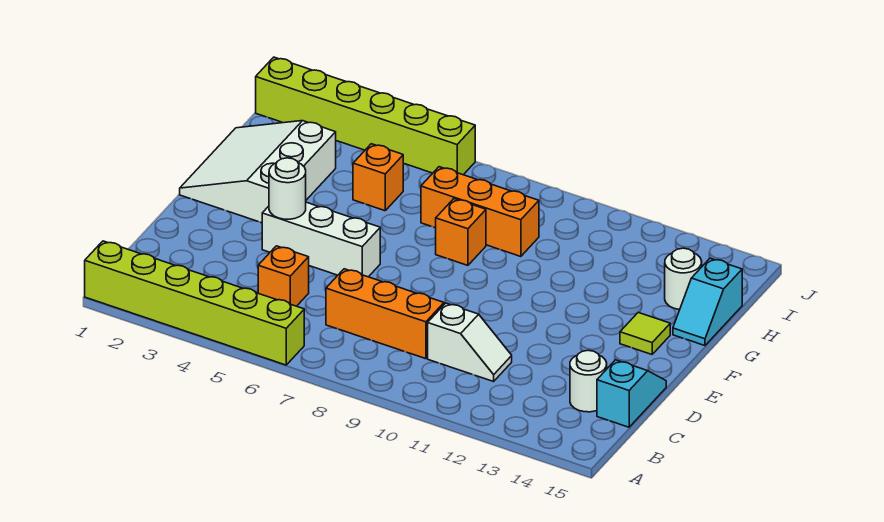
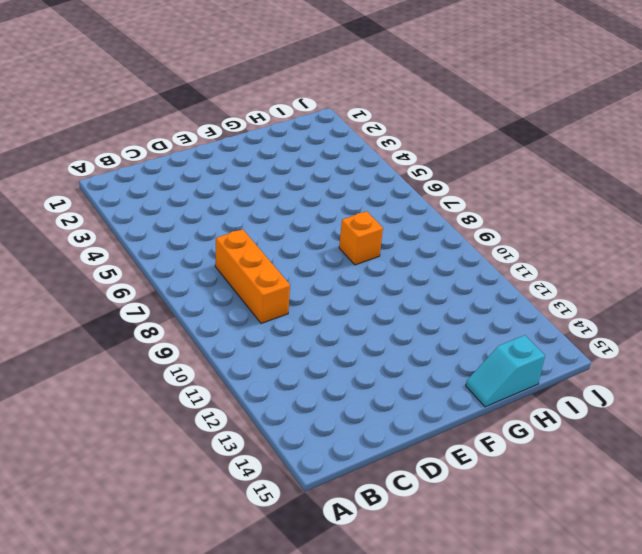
none -> lime 1x6 brick [85,241,304,365]
none -> orange 1x1 brick [258,246,309,306]
none -> white 1x2 slope [428,303,512,381]

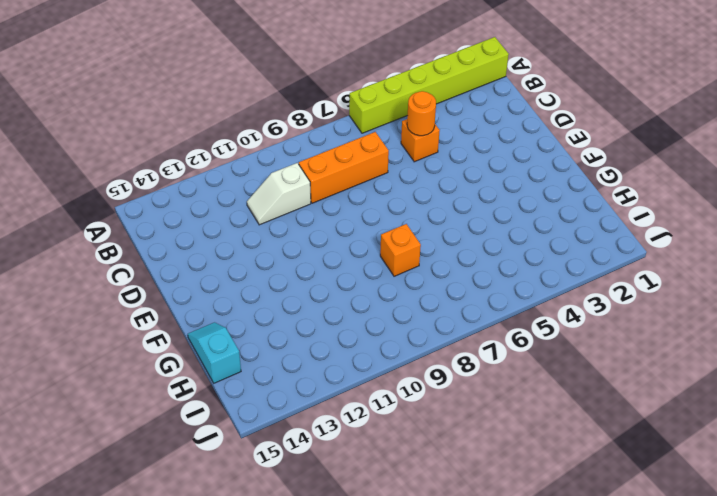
orange 1x1 round brick [407,91,436,136] -> none
none -> white 1x1 round brick [570,350,607,412]
none -> cyan 1x2 slope [597,360,666,427]
none -> white 1x3 brick [262,202,380,277]

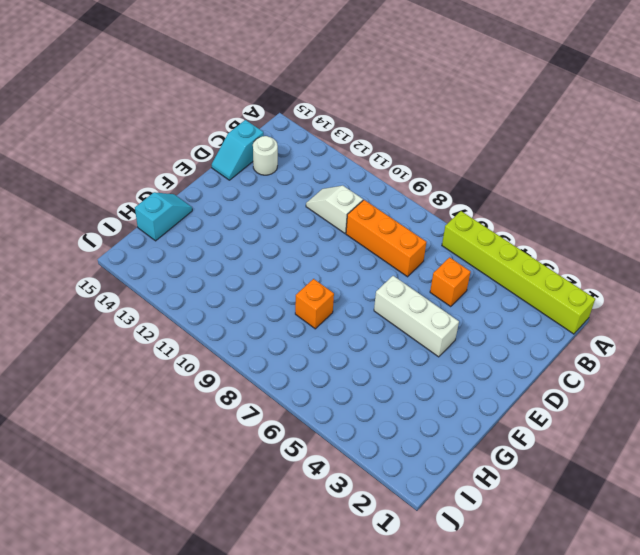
none -> white 3x3 slope [180,121,336,223]
none -> lime 1x1 tile [620,312,670,354]
none -> orange 1x1 brick [353,144,403,211]

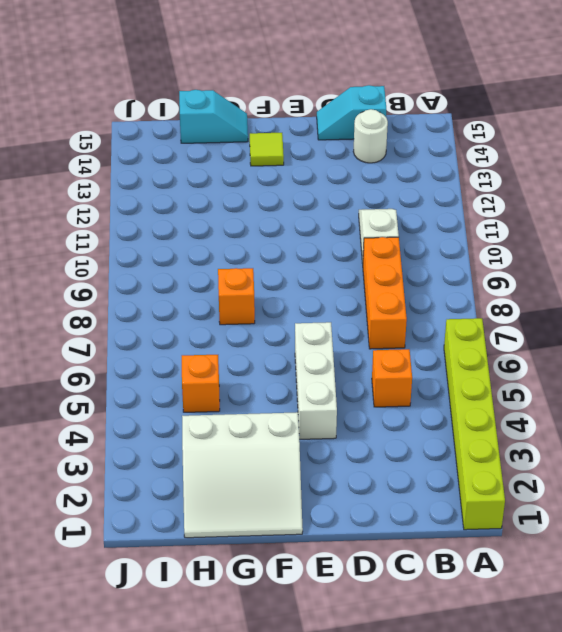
none -> orange 1x3 brick [421,167,539,257]
none -> white 1x1 round brick [665,248,702,310]
none -> lime 1x6 brick [256,57,475,175]

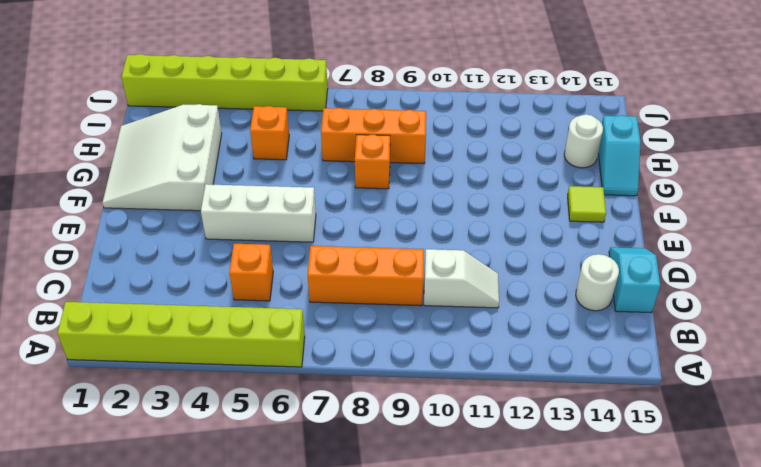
none -> white 1x1 round brick [269,158,306,219]

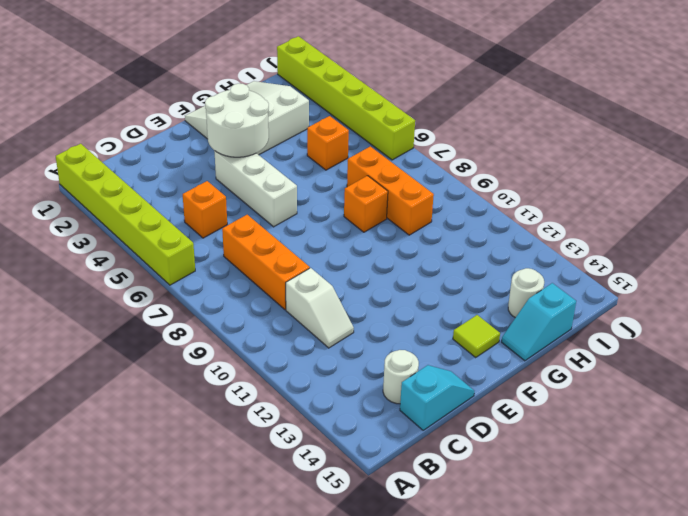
white 2x2 round brick [205,83,269,157] -> white 1x1 round brick [269,158,306,219]

